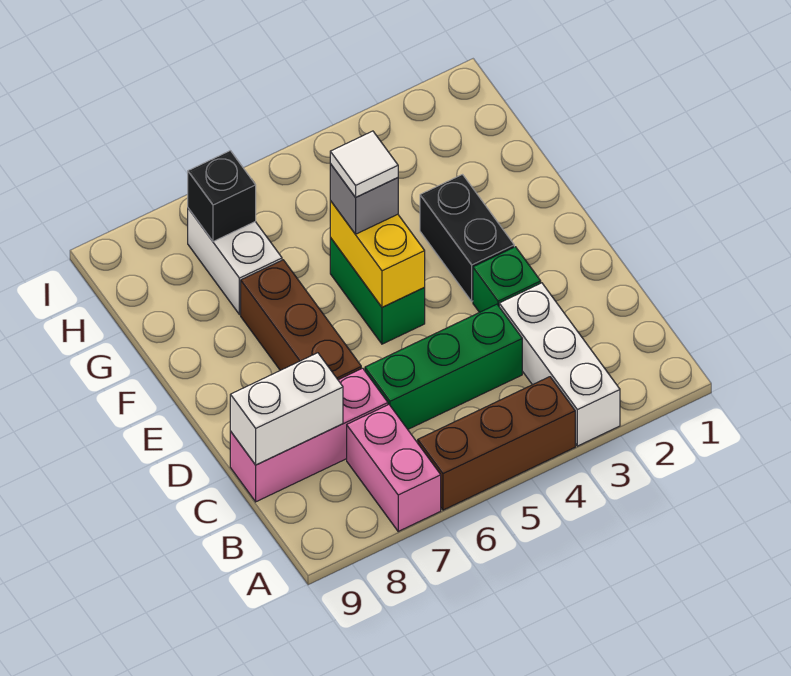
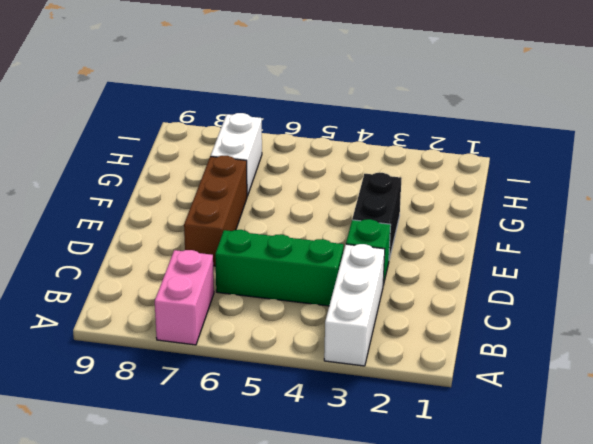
none -> brown 1x3 brick [418,377,575,510]
none -> pink 1x3 brick [230,368,388,502]
none -> green 1x2 brick [330,238,425,344]

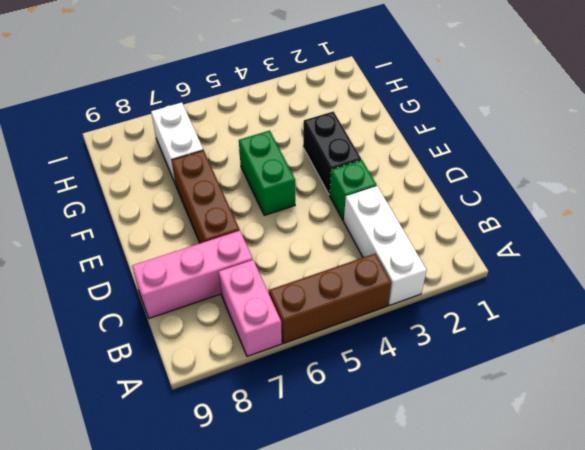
none -> green 1x3 brick [365,304,522,429]
none -> white 1x2 brick [230,353,343,465]
none -> yellow 1x2 brick [330,201,425,307]

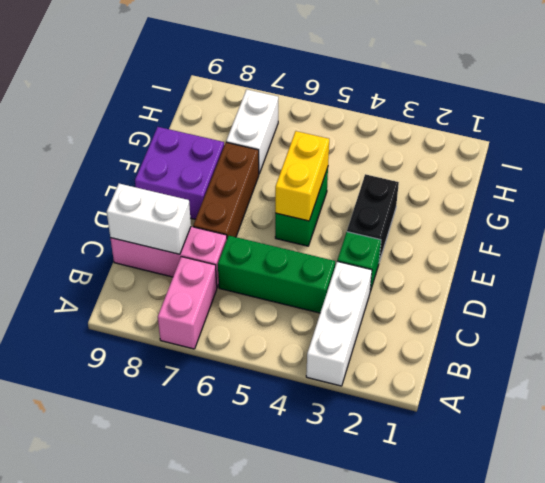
purple 2x2 brick [135,127,224,219] -> none
none -> brown 1x3 brick [418,377,575,510]
none -> black 1x1 brick [188,151,256,241]
none -> grey 1x1 brick [330,164,398,234]

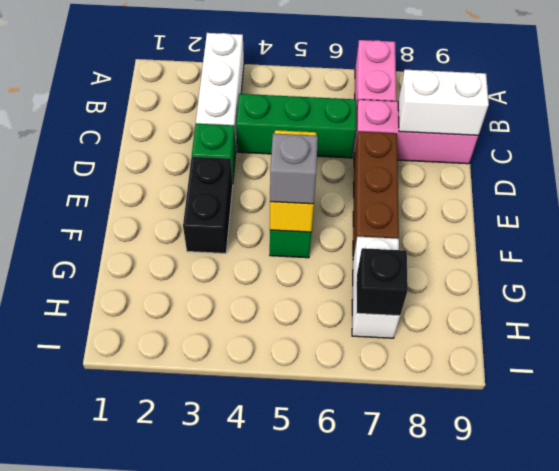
none -> brown 1x3 brick [418,377,575,510]
none -> white 1x1 tile [330,131,398,197]

